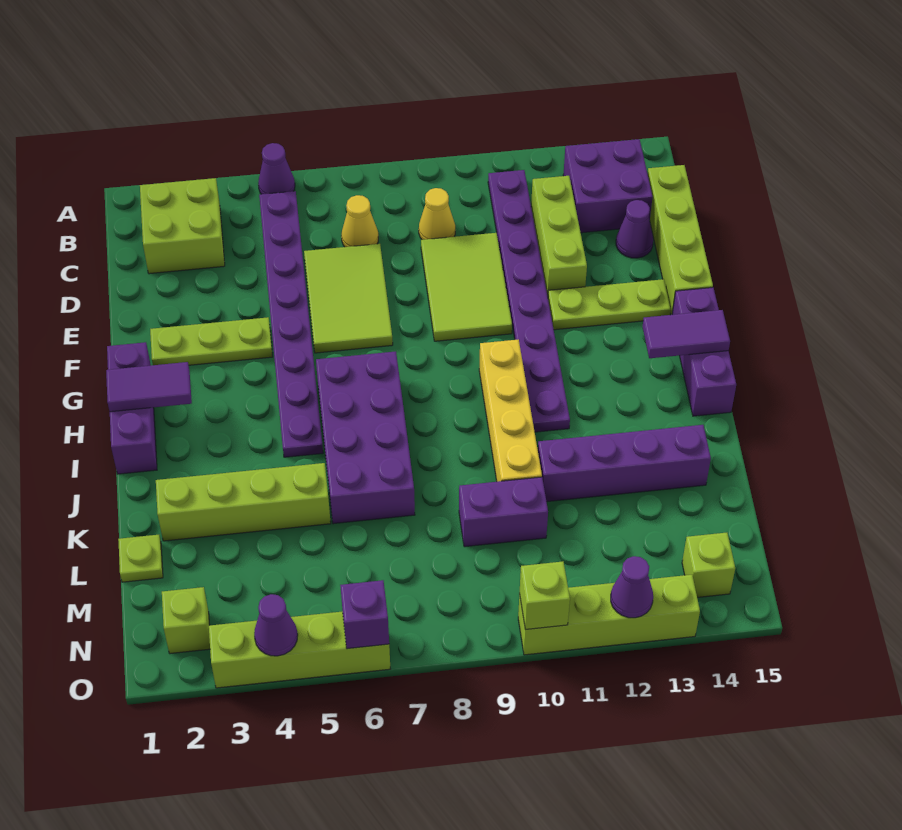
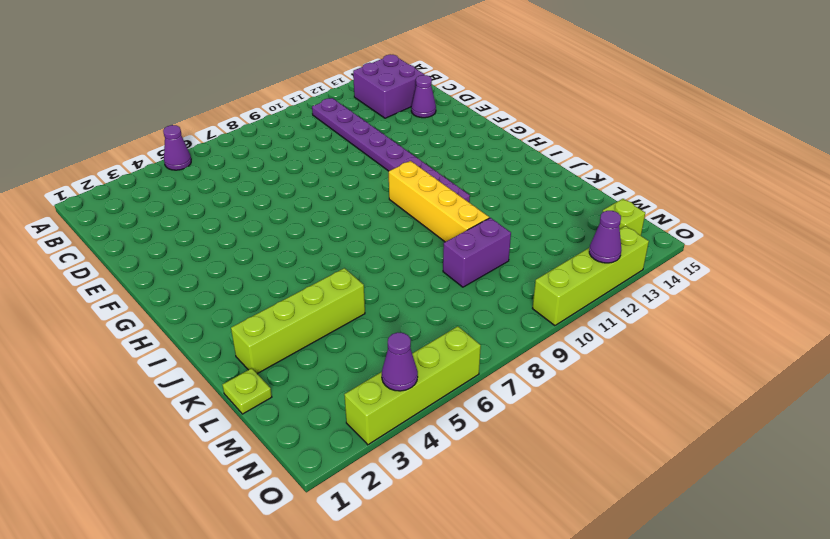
none -> lime 2x2 brick [140,178,225,274]
none -> purple 1x8 plate [259,191,323,457]
none -> yellow 1x1 cone [341,195,378,247]
none -> yellow 1x1 cone [419,188,455,240]

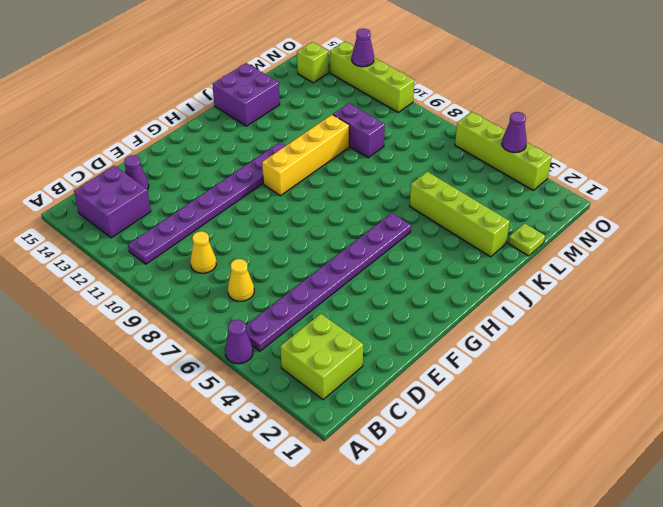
purple 2x2 brick [212,63,280,126] -> purple 1x4 brick [538,425,711,502]
none -> lime 1x3 brick [531,176,587,296]
none -> lime 1x4 brick [647,165,713,315]
none -> lime 2x3 tile [304,244,393,353]
none -> lime 2x3 tile [421,233,512,341]

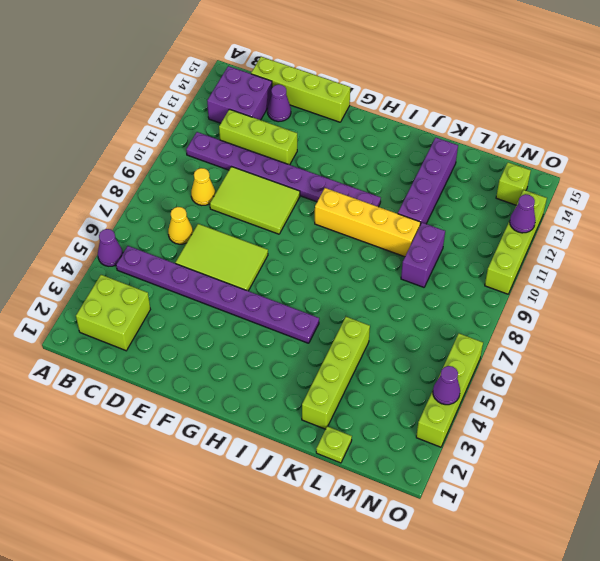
none -> lime 1x3 plate [150,317,273,365]
none -> lime 1x3 plate [548,279,671,330]
none -> purple 1x3 brick [107,342,157,474]
none -> purple 1x3 brick [672,287,736,416]

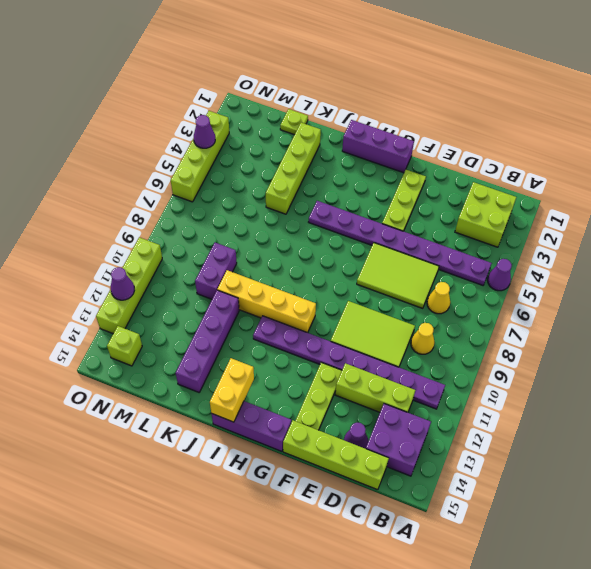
yellow 1x2 brick [210,358,254,422] -> none
none -> purple 2x4 brick [316,351,415,524]
none -> lime 1x1 brick [162,587,210,654]
none -> purple 1x2 tile [106,362,192,412]
none -> purple 1x2 tile [643,310,730,358]

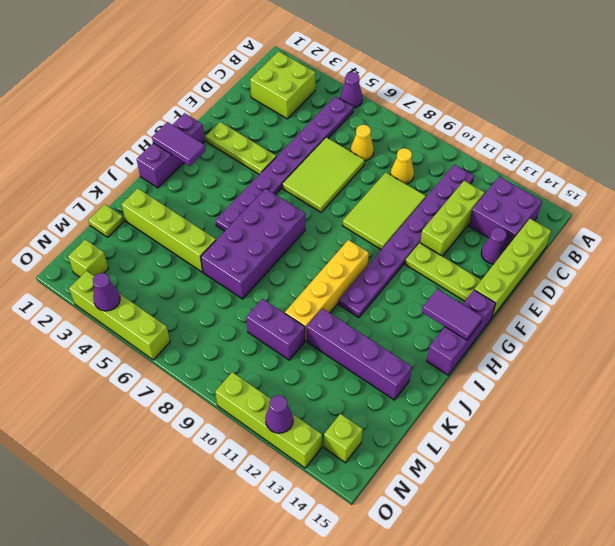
none -> purple 1x1 brick [340,580,389,649]
none -> lime 1x1 brick [520,561,570,630]

